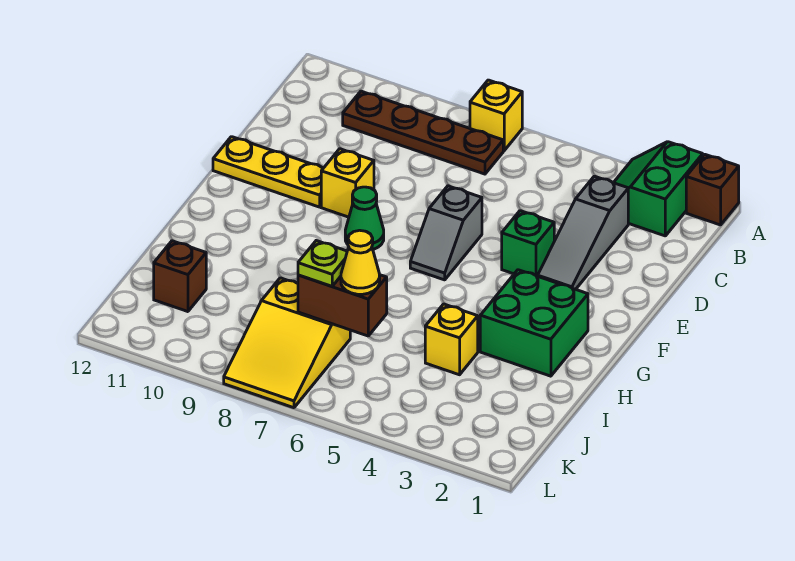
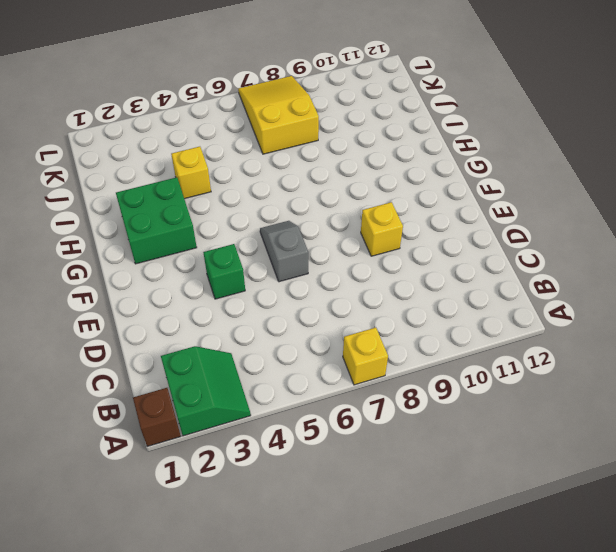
none -> brown 1x4 plate [343,91,503,174]
none -> grey 1x3 slope [538,176,628,289]
none -> yellow 1x3 plate [213,137,323,207]

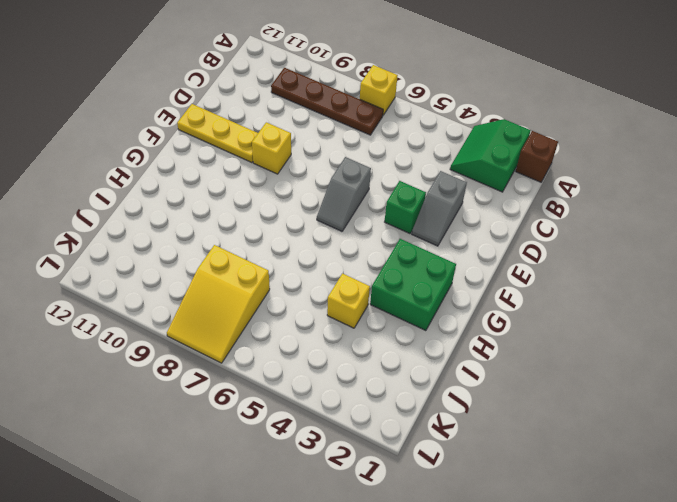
grey 1x2 slope [412,171,467,246] -> grey 1x3 slope [538,176,628,289]
none -> green 1x1 cone [345,187,384,249]
none -> brown 1x1 brick [154,241,206,312]
none -> brown 1x2 brick [298,275,387,336]

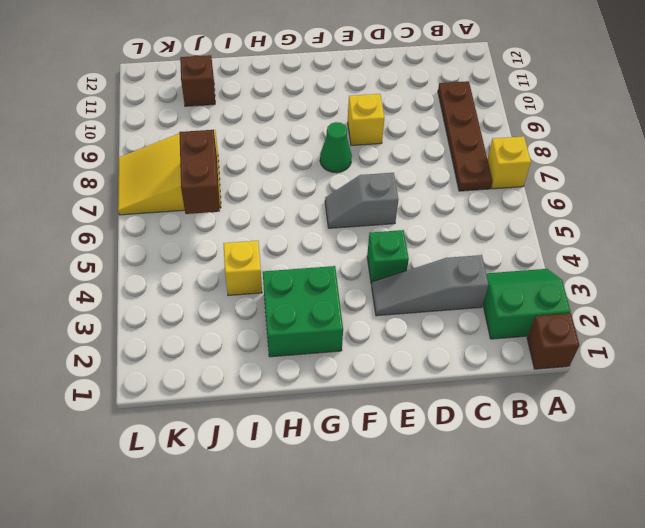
none -> yellow 1x3 plate [213,137,323,207]
none -> yellow 1x1 cone [341,230,380,294]
none -> lime 1x1 plate [298,241,347,286]

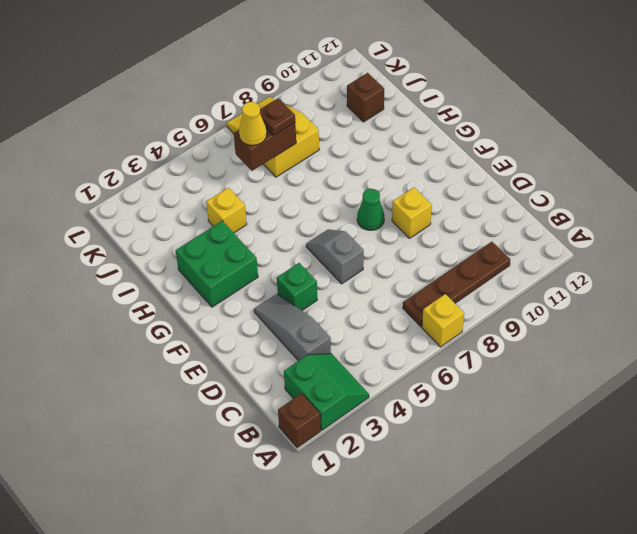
brown 1x1 plate [260,98,295,135] -> lime 1x1 plate [298,241,347,286]
none -> yellow 1x3 plate [213,137,323,207]

